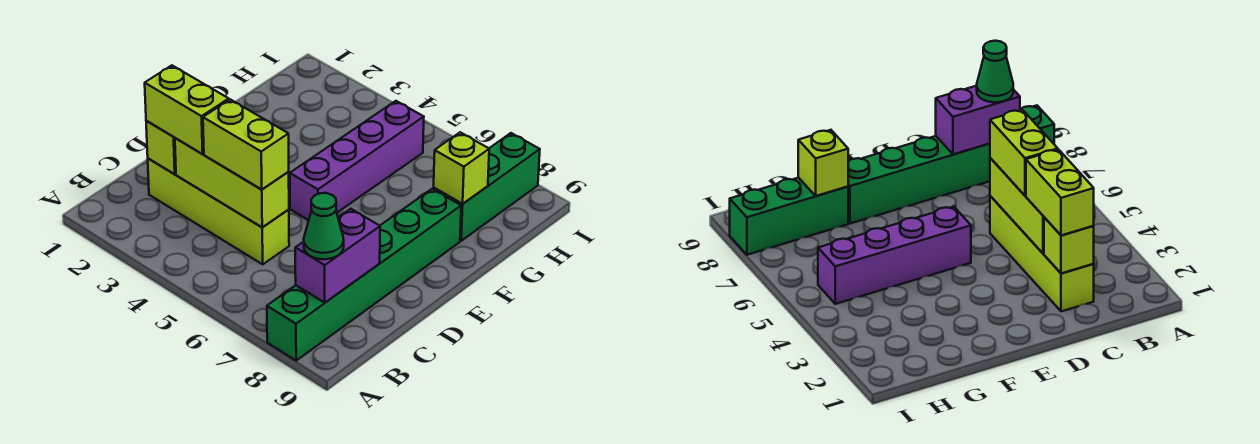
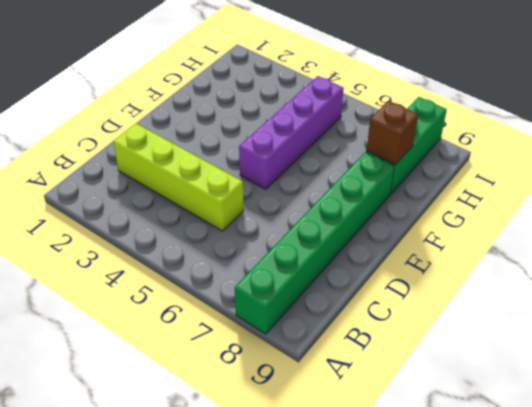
brown 1x1 brick [366,101,418,165] -> lime 1x1 brick [434,132,489,204]
none -> purple 1x2 brick [295,209,380,303]
none -> lime 1x1 brick [146,121,176,174]

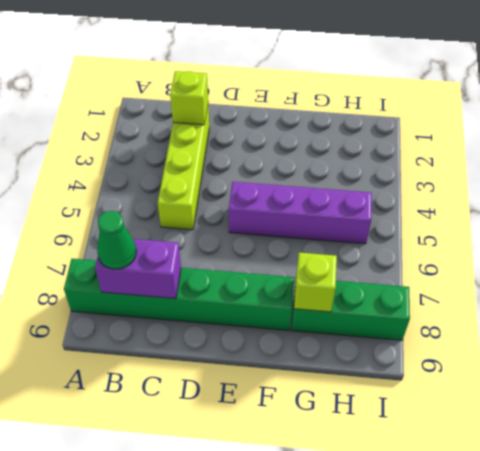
none -> lime 1x3 brick [175,138,289,227]
none -> lime 1x2 brick [145,65,229,154]

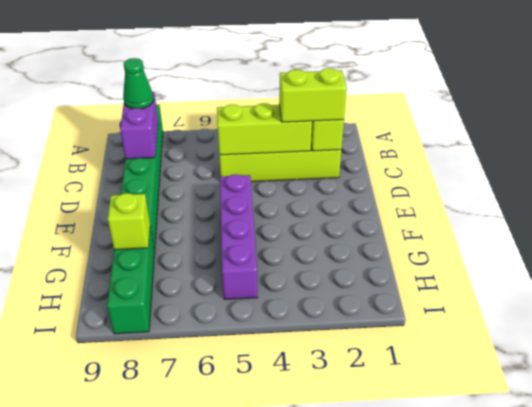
none -> lime 1x2 brick [203,99,289,190]

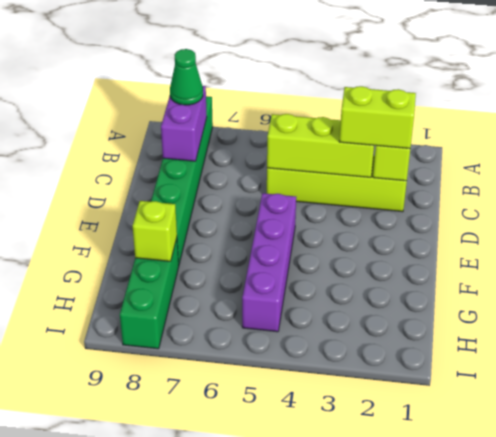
none -> lime 1x2 brick [203,99,289,190]

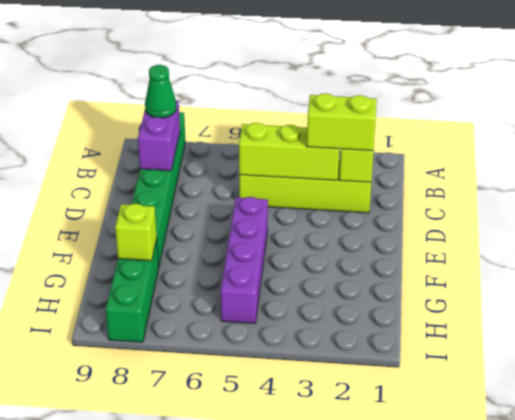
none -> lime 1x2 brick [203,99,289,190]

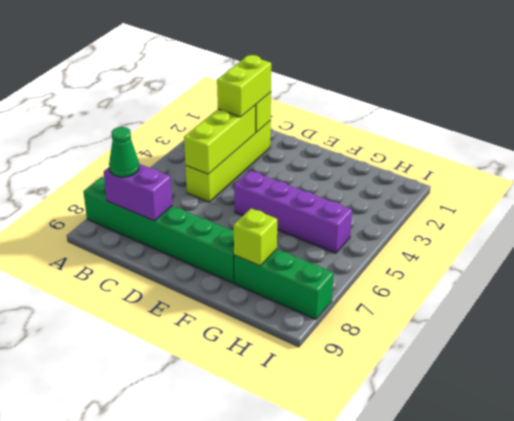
none -> lime 1x2 brick [203,99,289,190]

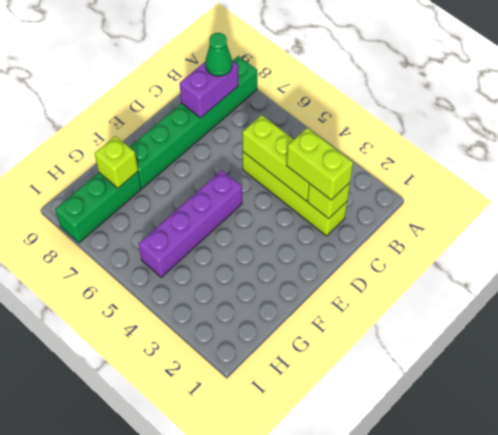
none -> lime 1x2 brick [203,99,289,190]

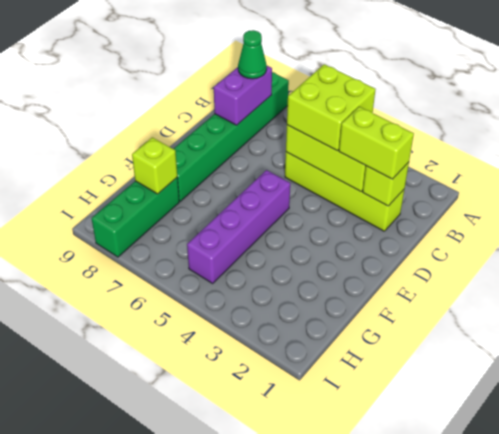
lime 2x2 brick [287,64,376,151] -> lime 1x2 brick [203,99,289,190]

